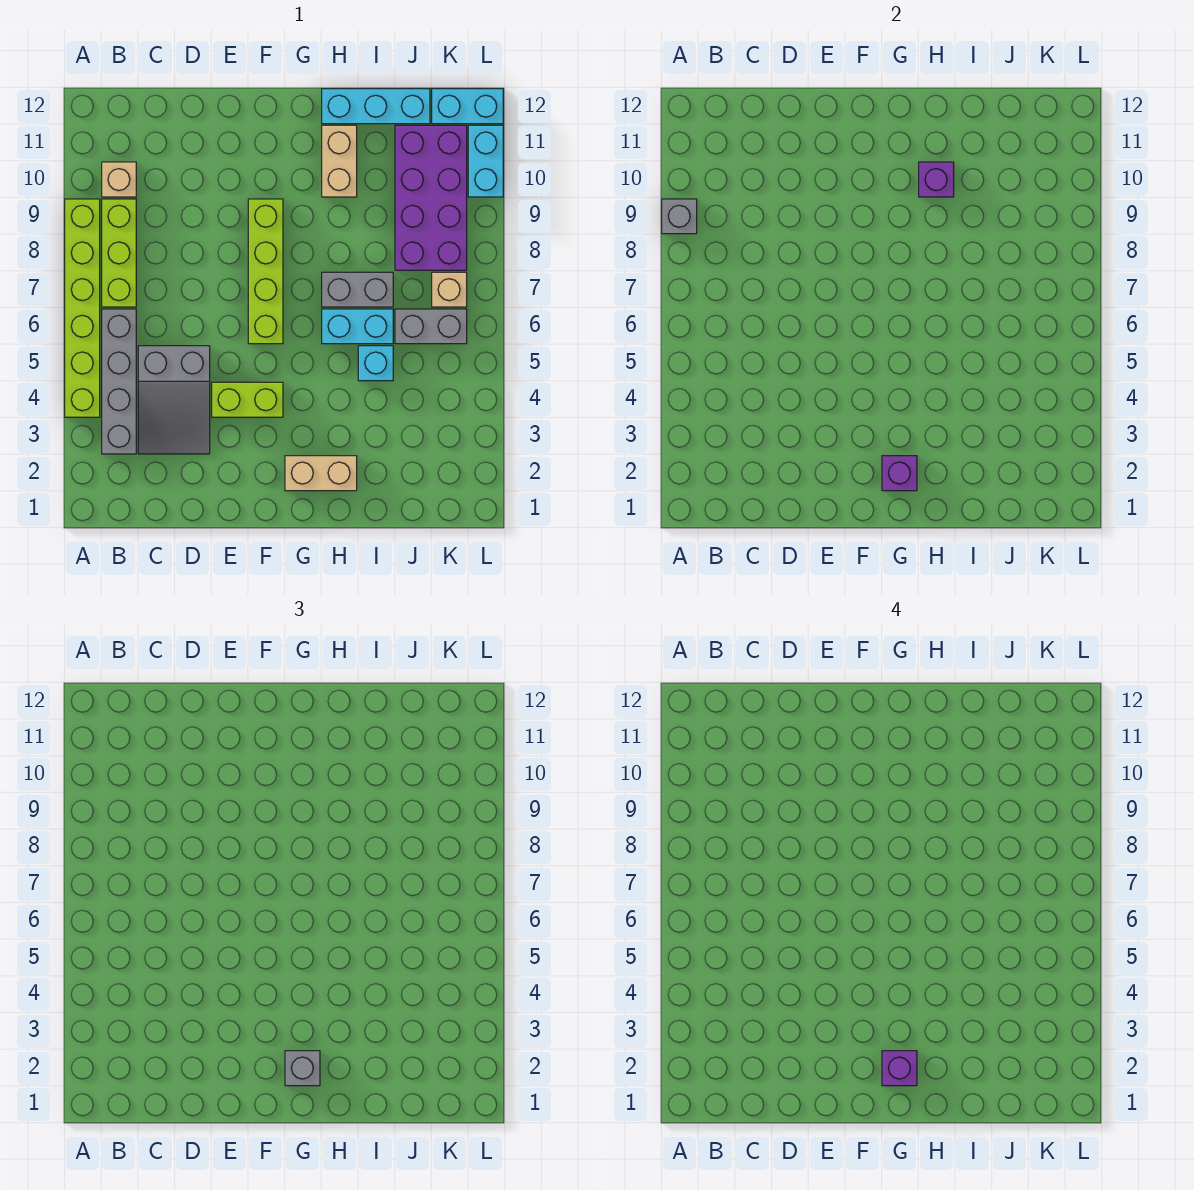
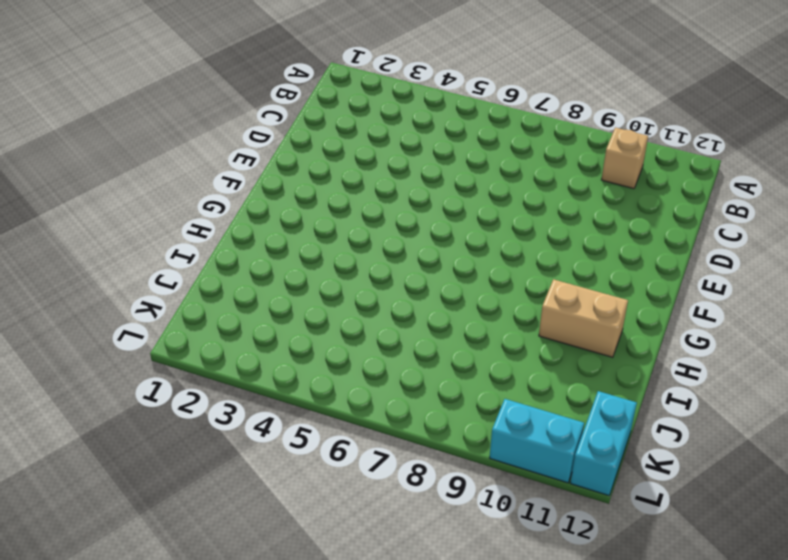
none -> lime 1x6 brick [65,199,100,417]
none -> grey 1x4 brick [102,309,136,454]
none -> lime 1x3 brick [102,199,136,307]

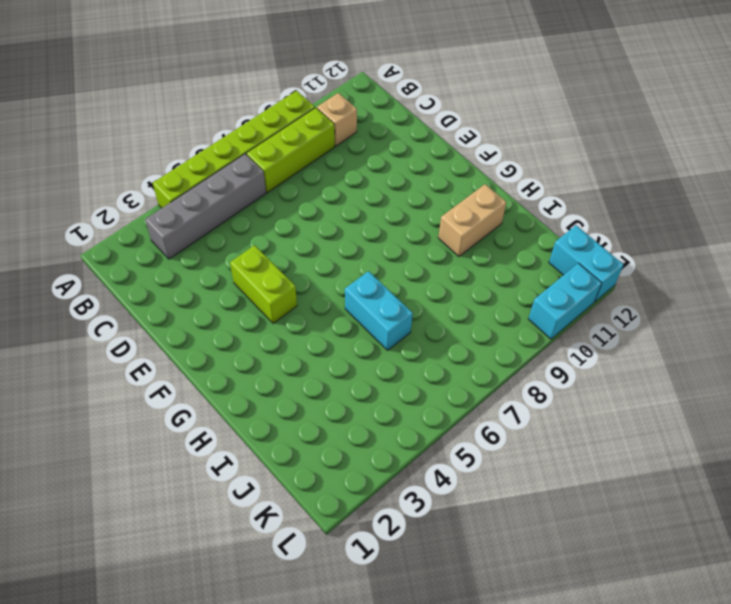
none -> grey 2x3 slope [138,346,210,454]
none -> lime 1x4 brick [248,199,283,344]
none -> tan 1x2 brick [285,456,357,491]

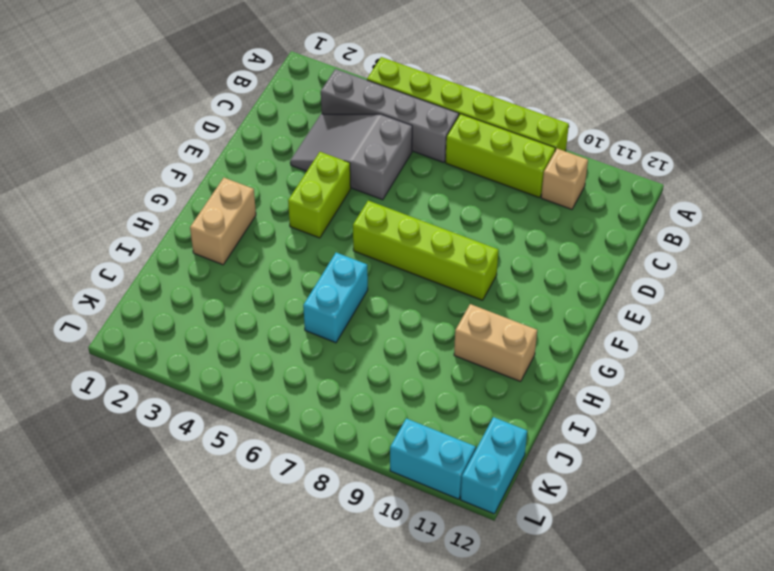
none -> grey 1x2 brick [322,272,393,307]
none -> cyan 1x3 brick [322,89,430,124]
none -> cyan 1x1 brick [358,346,393,381]

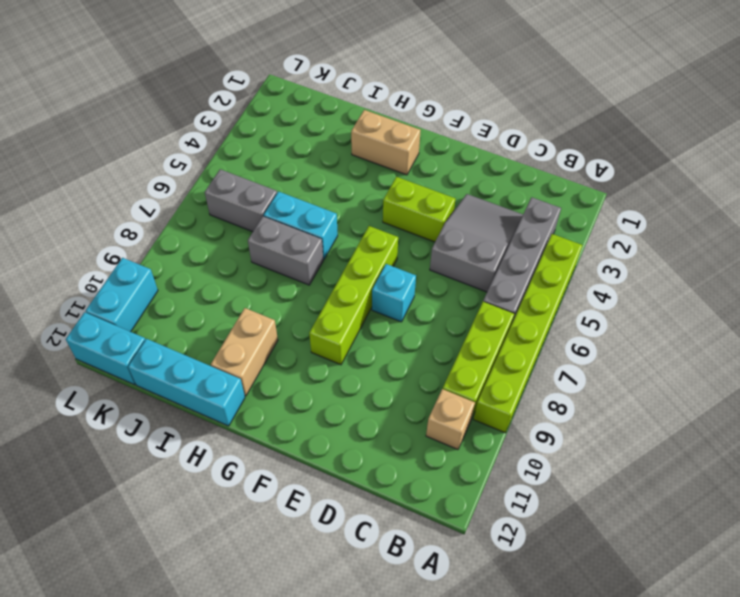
cyan 1x1 brick [372,264,416,322] -> cyan 1x1 brick moved to [358,346,393,381]
none -> purple 2x4 brick [395,125,467,270]
none -> tan 1x1 brick [432,272,467,307]
none -> grey 1x1 brick [662,199,697,234]

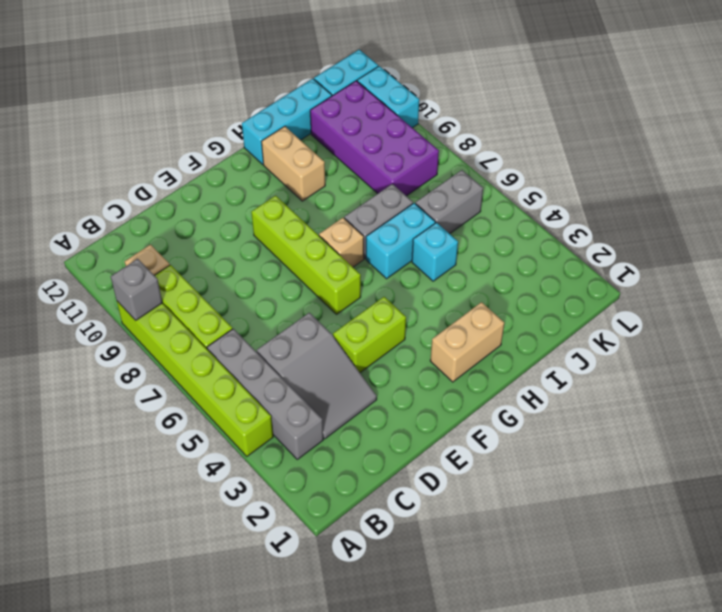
tan 1x1 brick [319,218,364,267] -> tan 1x1 brick moved to [432,272,467,307]
none -> purple 1x1 brick [882,456,917,491]
none -> purple 1x1 brick [919,162,954,197]
none -> grey 1x1 brick [285,1051,320,1086]

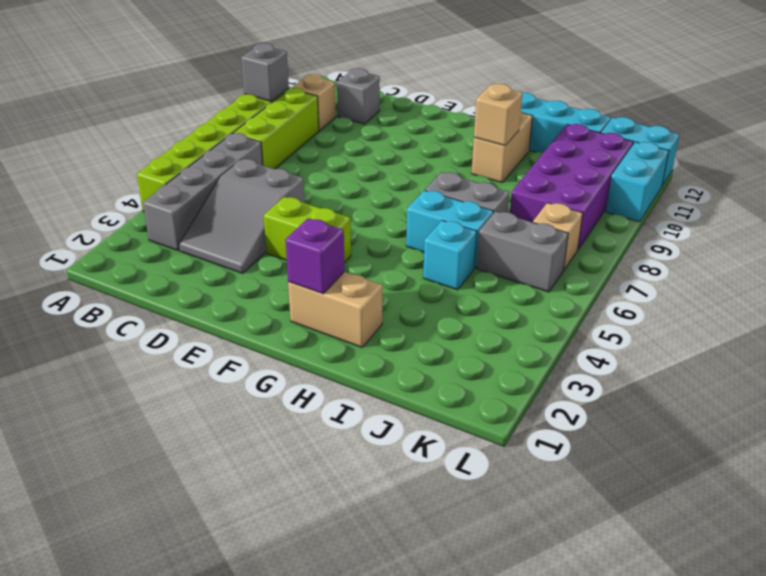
grey 1x1 brick [337,68,380,124] -> grey 1x1 brick moved to [285,1051,320,1086]
tan 1x1 brick [474,84,522,146] -> purple 1x1 brick [919,162,954,197]
none -> lime 1x4 brick [248,199,283,344]
none -> purple 1x1 brick [882,1051,917,1086]

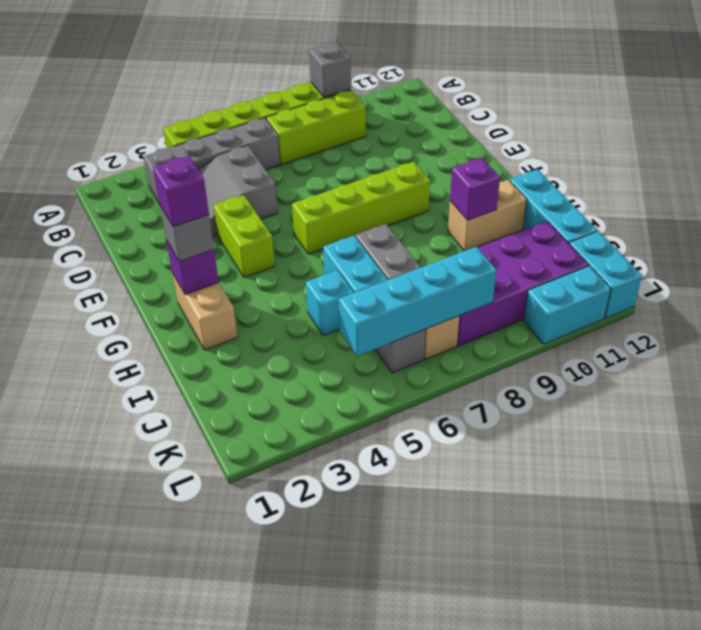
cyan 1x4 brick [339,247,496,356] -> none
none -> tan 1x1 brick [102,162,136,197]

